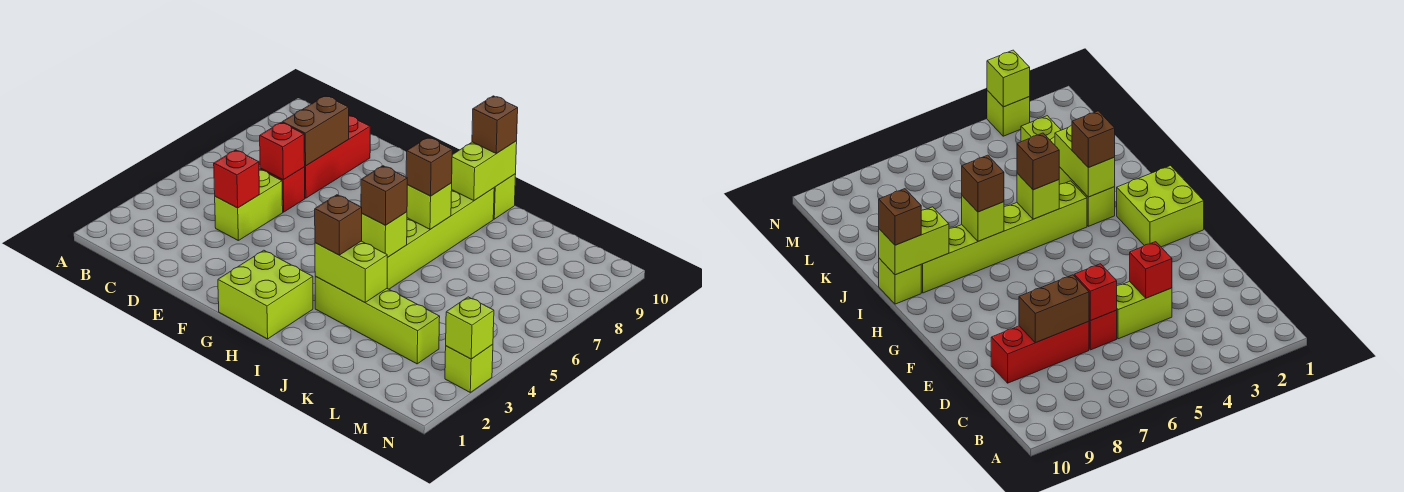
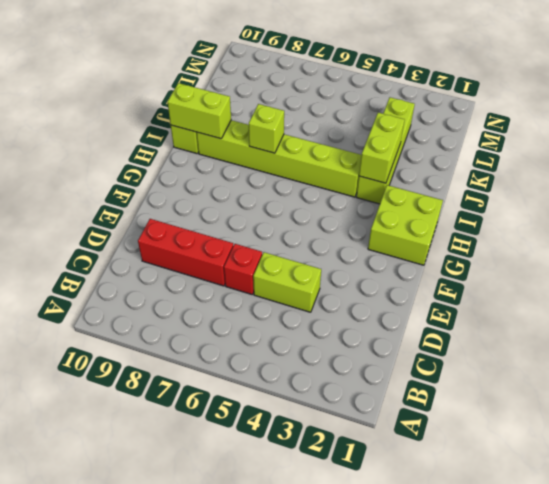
none -> lime 1x1 brick [445,344,493,392]
none -> red 1x1 brick [214,150,259,208]
none -> red 1x1 brick [260,122,305,180]

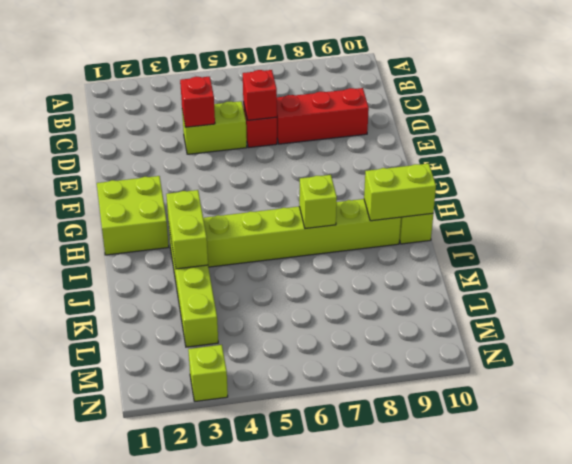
none -> brown 1x2 brick [282,96,349,166]
none -> lime 1x1 brick [362,212,407,257]
none -> lime 1x1 brick [446,297,494,359]

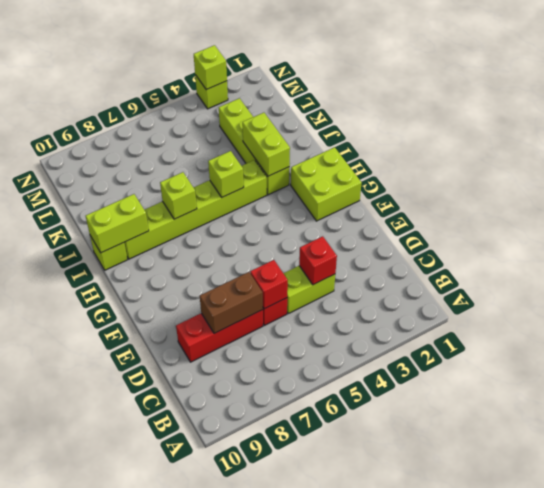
none -> brown 1x1 brick [315,195,362,255]
none -> brown 1x1 brick [361,166,407,225]
none -> brown 1x1 brick [406,137,452,196]

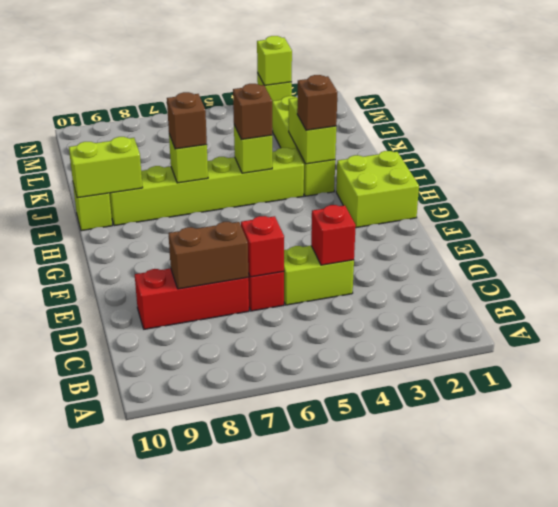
none -> brown 1x1 brick [472,96,518,154]

